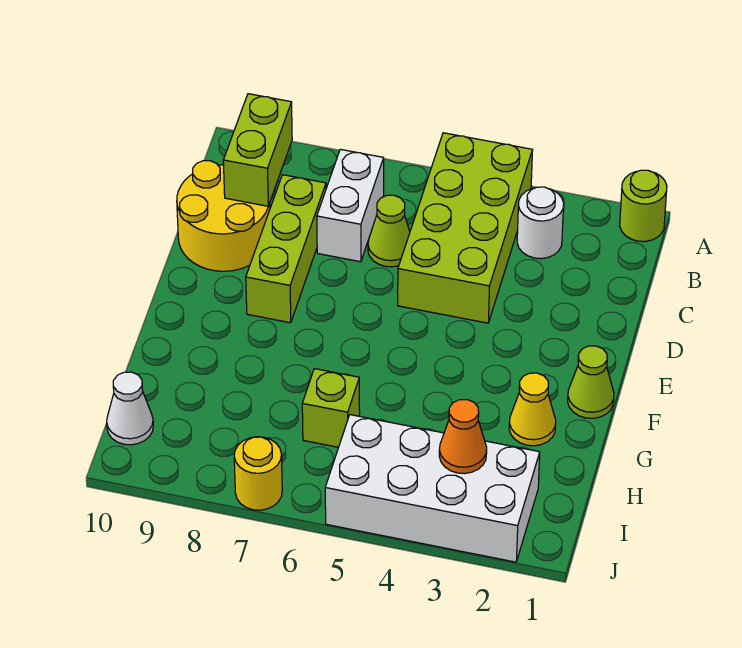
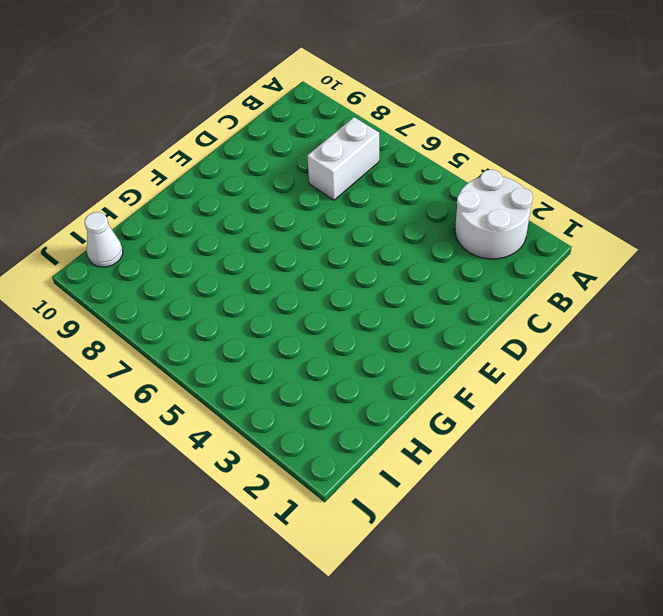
white 2x2 round brick [455,170,533,259] -> white 1x1 round brick [517,187,564,259]
none -> lime 1x1 round brick [620,170,667,242]
none -> lime 2x4 brick [398,133,533,323]
none -> lime 1x1 cone [368,195,410,267]

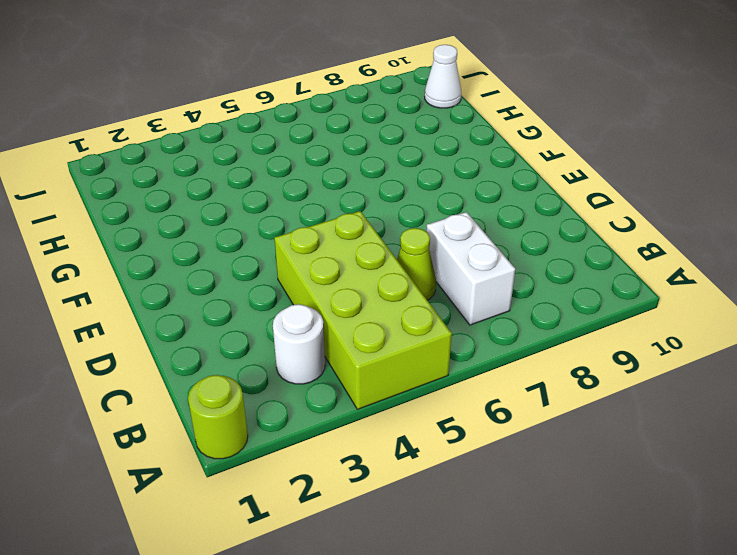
none -> lime 1x3 brick [246,175,326,323]
none -> yellow 2x2 round brick [177,161,270,271]
none -> lime 1x1 cone [568,346,614,418]

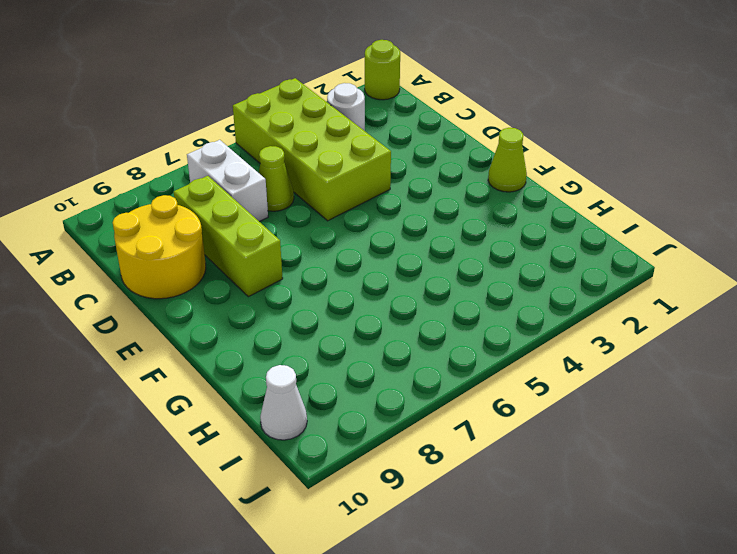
none -> yellow 1x1 cone [509,373,556,446]
none -> lime 1x1 brick [302,369,360,447]
none -> white 2x4 brick [325,415,540,562]

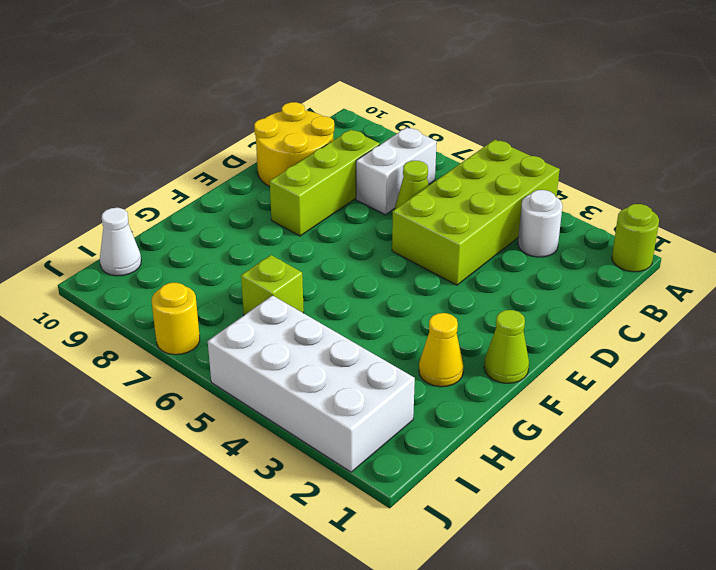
none -> lime 1x2 brick [223,94,292,206]
none -> orange 1x1 cone [439,400,487,474]

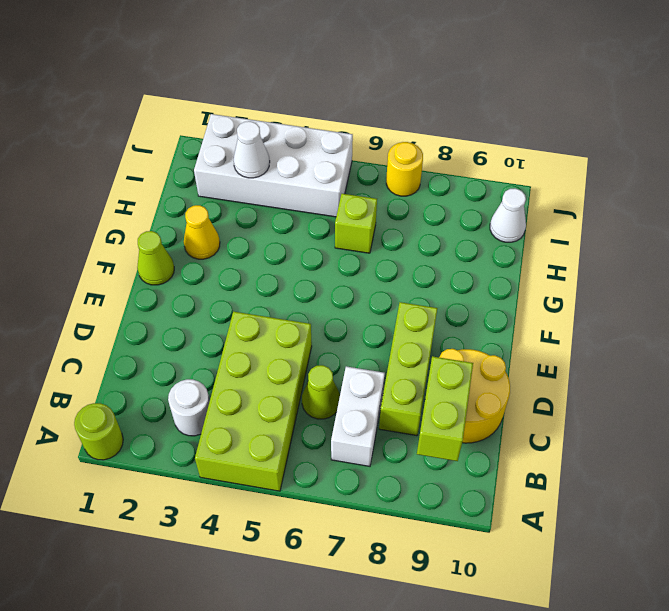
white 1x1 cone [234,121,270,178] -> orange 1x1 cone [439,400,487,474]

